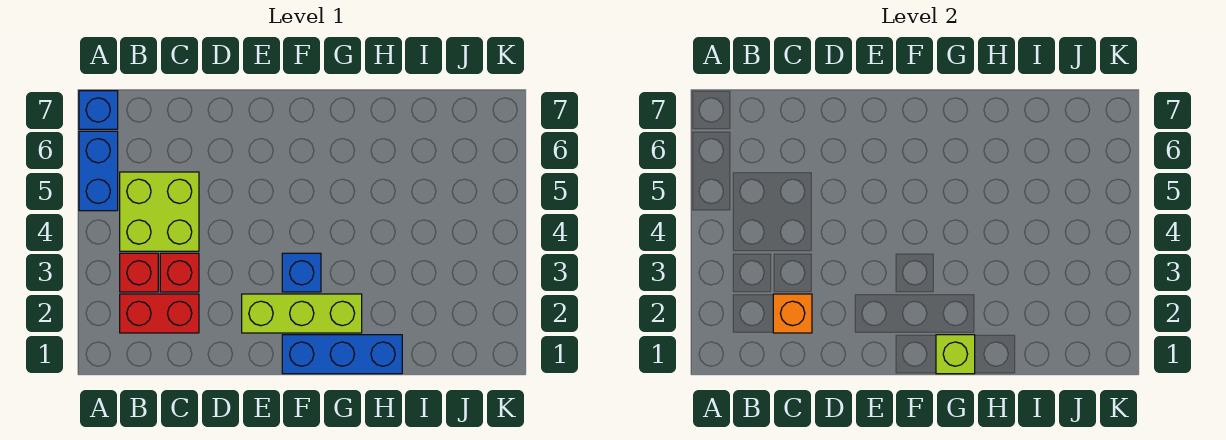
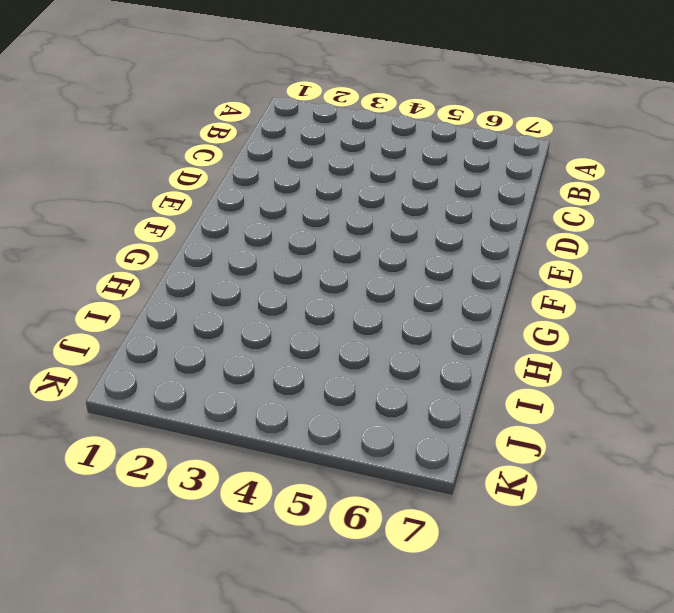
none -> blue 1x2 brick [79,131,118,211]
none -> blue 1x1 brick [79,91,118,129]

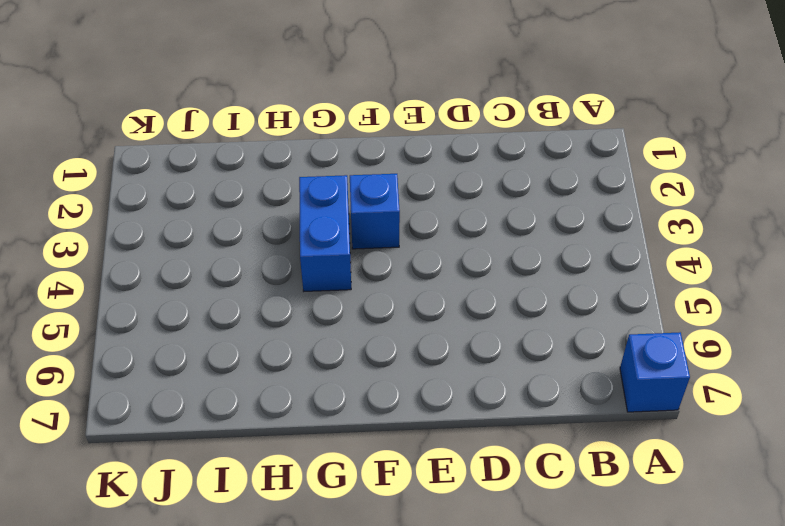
blue 1x2 brick [299,175,351,291] -> blue 1x2 brick moved to [79,131,118,211]
none -> red 1x2 brick [120,294,199,333]
none -> red 1x1 brick [120,253,158,292]

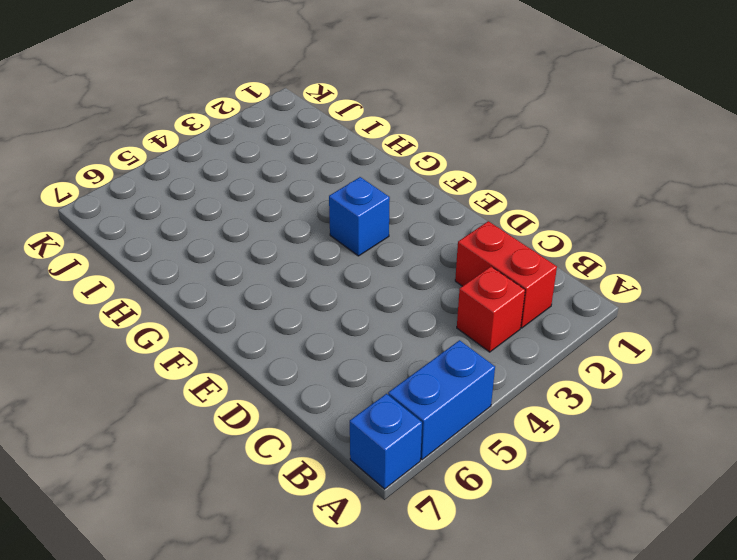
none -> lime 2x2 brick [120,172,199,251]
none -> red 1x1 brick [160,253,199,292]

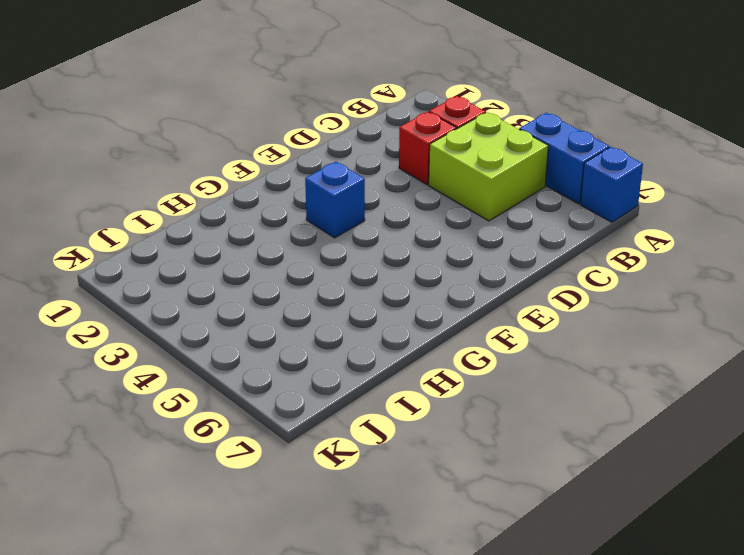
none -> red 1x2 brick [120,294,199,333]
none -> lime 1x3 brick [242,294,362,333]

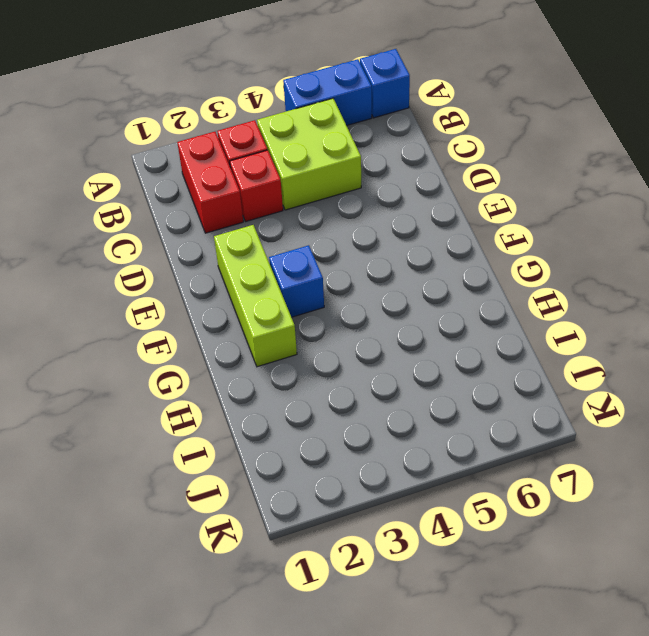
none -> blue 1x3 brick [282,335,402,374]
none -> orange 1x1 brick [773,294,812,333]

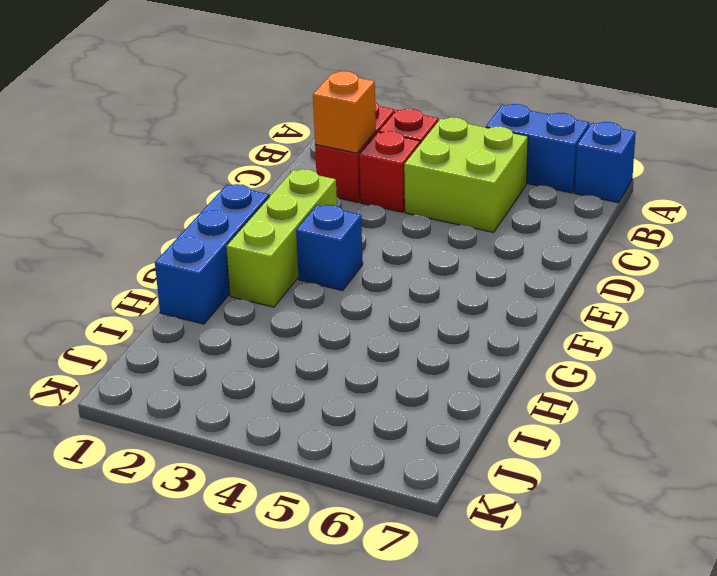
none -> lime 1x1 brick [936,335,975,374]

